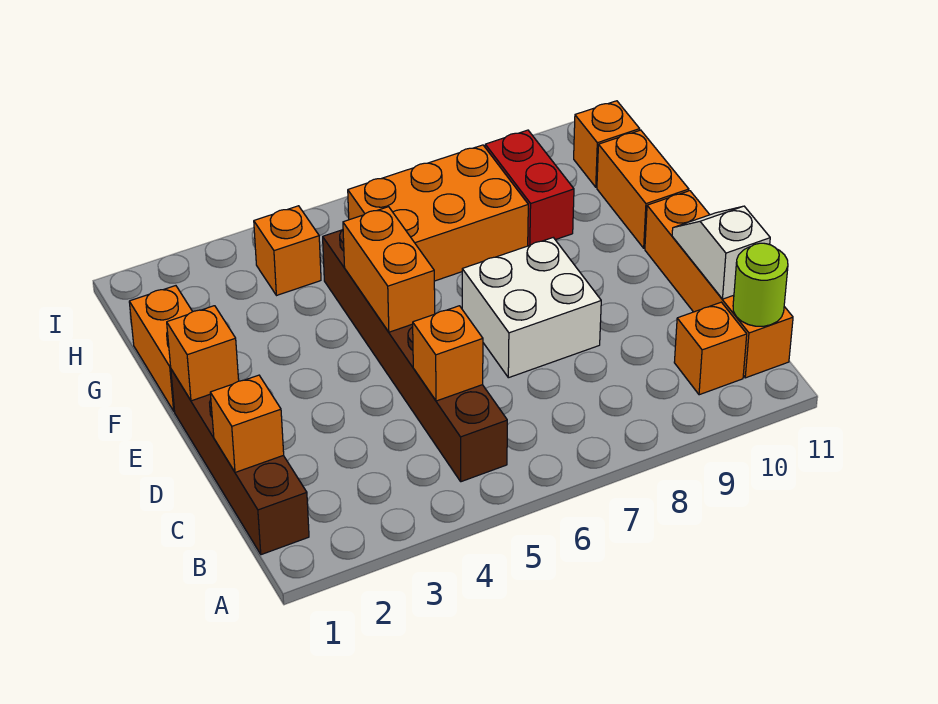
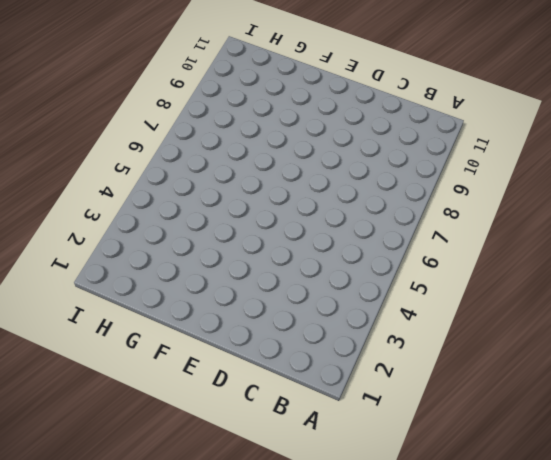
none -> brown 1x4 brick [171,369,309,555]
none -> brown 1x6 brick [323,230,507,482]
none -> orange 1x1 brick [674,302,747,395]

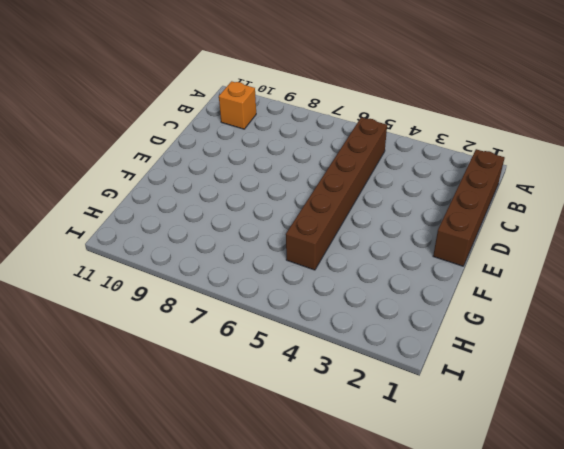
none -> orange 1x4 brick [645,191,793,378]
none -> white 2x2 brick [462,238,601,378]
none -> orange 1x2 brick [129,286,193,411]

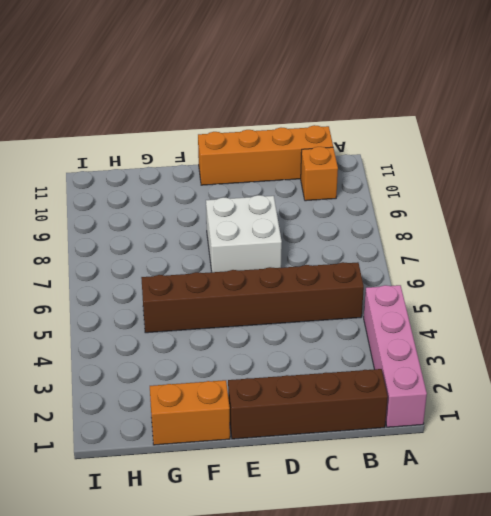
pink 1x4 brick [364,285,427,427] -> none
none -> orange 1x2 brick [597,130,689,248]
none -> orange 2x3 brick [348,145,528,281]
none -> red 1x2 brick [485,130,574,246]

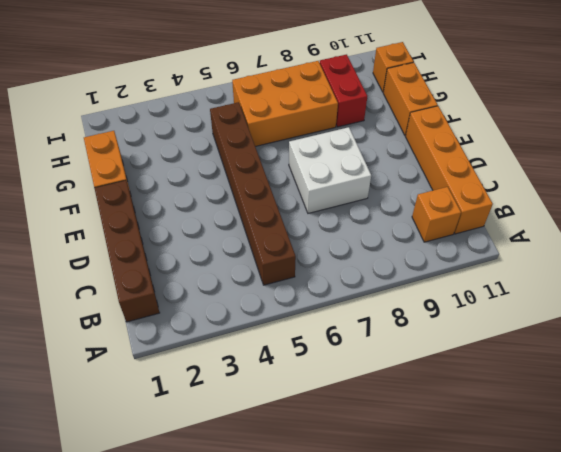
none -> orange 1x1 brick [254,206,321,296]
none -> lime 1x1 round brick [733,243,788,326]
none -> orange 1x1 brick [210,375,284,472]

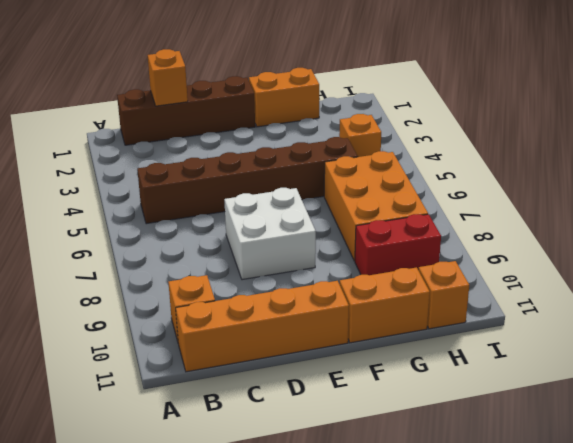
none -> lime 1x1 round brick [733,243,788,326]
none -> orange 1x1 brick [413,306,483,401]
none -> white 1x2 slope [672,206,770,299]

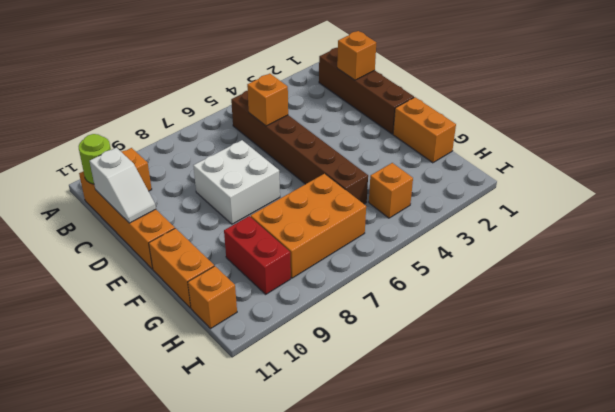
none -> orange 1x1 brick [167,306,239,401]
none -> orange 1x2 brick [343,207,435,332]

